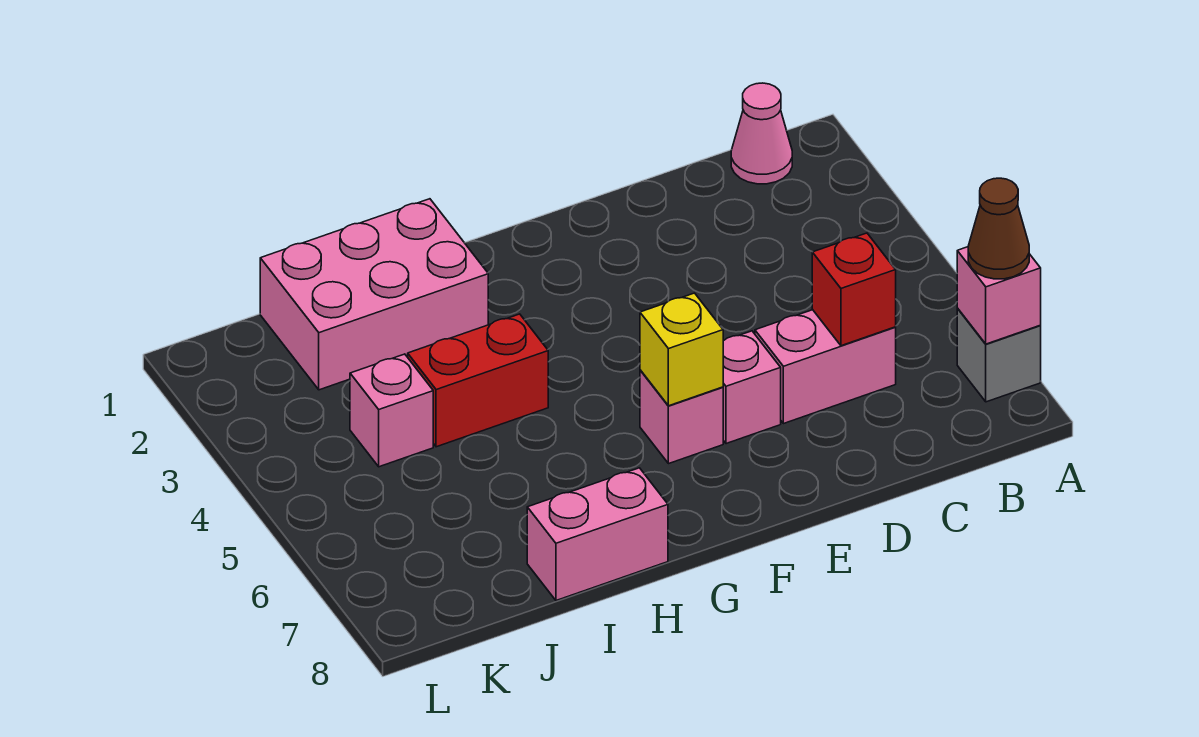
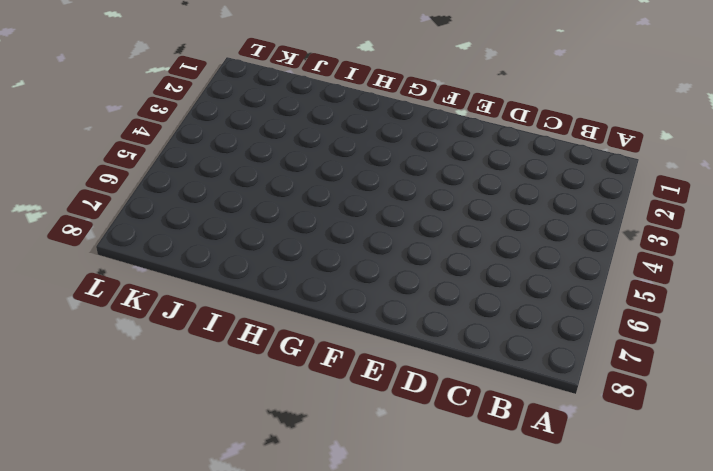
none -> grey 1x1 brick [957,309,1041,402]
none -> pink 1x1 cone [731,83,792,184]
none -> pink 1x2 brick [755,310,896,424]

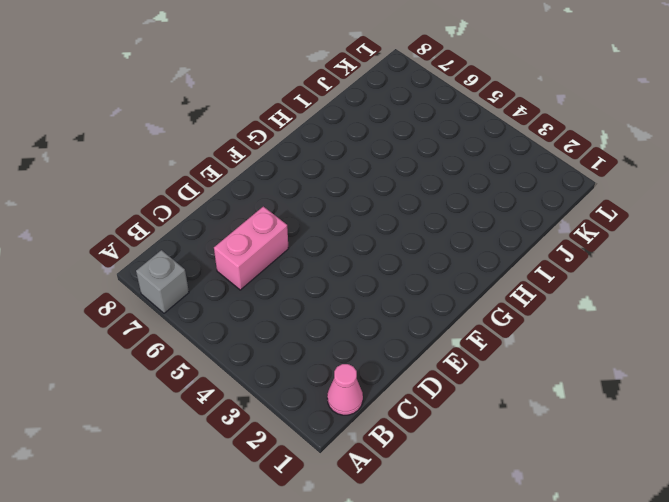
none -> pink 1x1 brick [723,331,781,444]
none -> pink 1x1 brick [640,370,723,464]
none -> pink 2x3 brick [260,199,488,390]

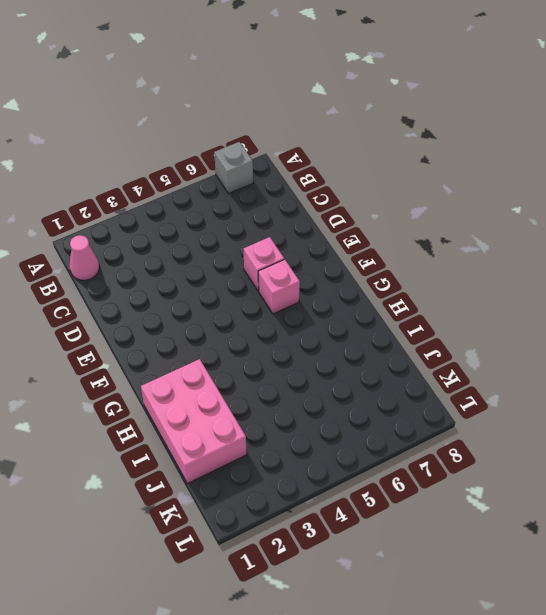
none -> pink 1x2 brick [755,310,896,424]
none -> red 1x2 brick [408,314,548,447]
none -> pink 1x2 brick [527,468,668,600]

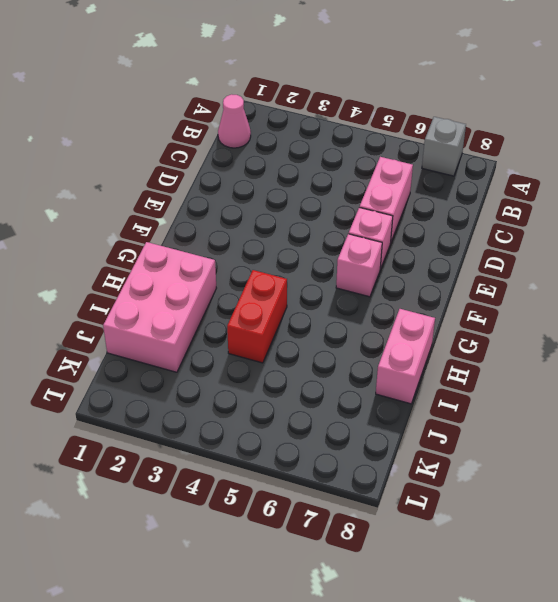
none -> pink 1x1 brick [350,354,433,467]
none -> pink 1x1 brick [957,247,1041,344]
none -> red 1x1 brick [812,233,896,346]

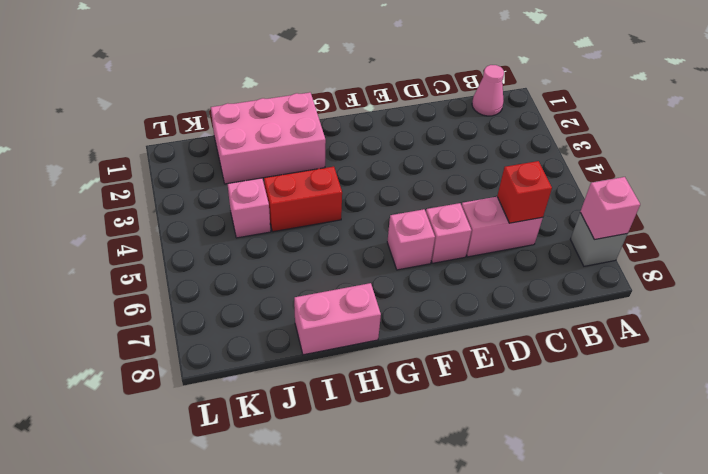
none -> yellow 1x1 brick [640,293,723,406]
none -> brown 1x1 cone [968,178,1029,279]

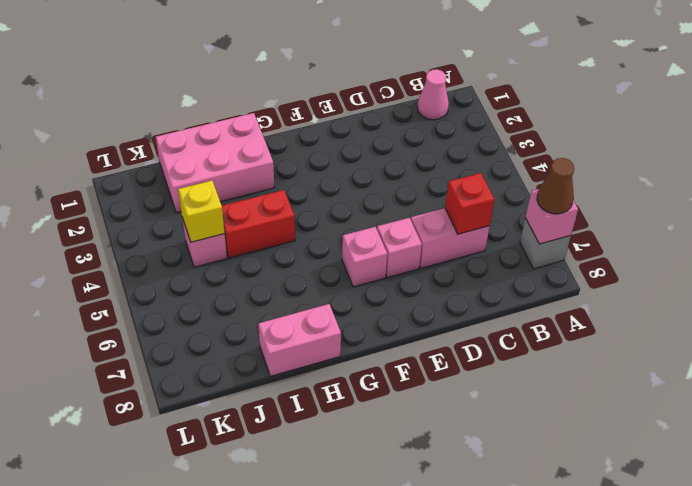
yellow 1x1 brick [178,181,225,242] -> yellow 1x1 brick moved to [640,293,723,406]

